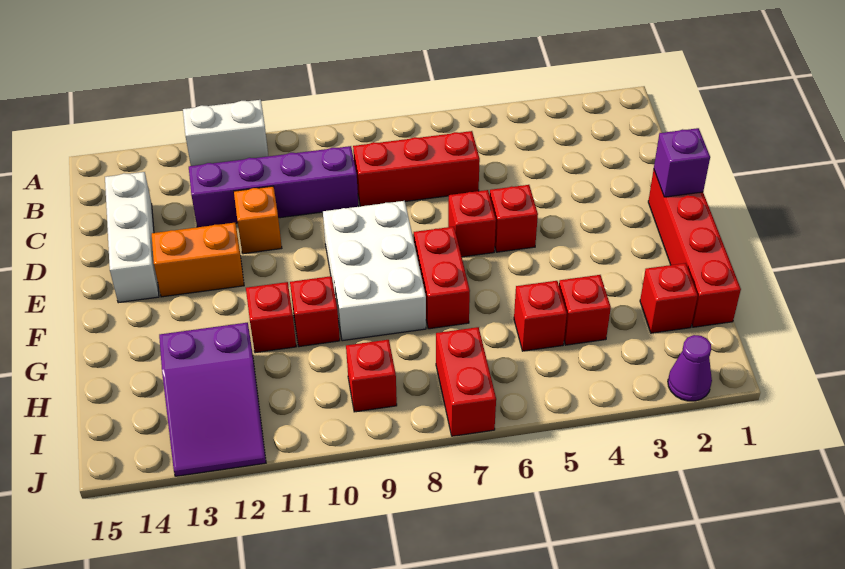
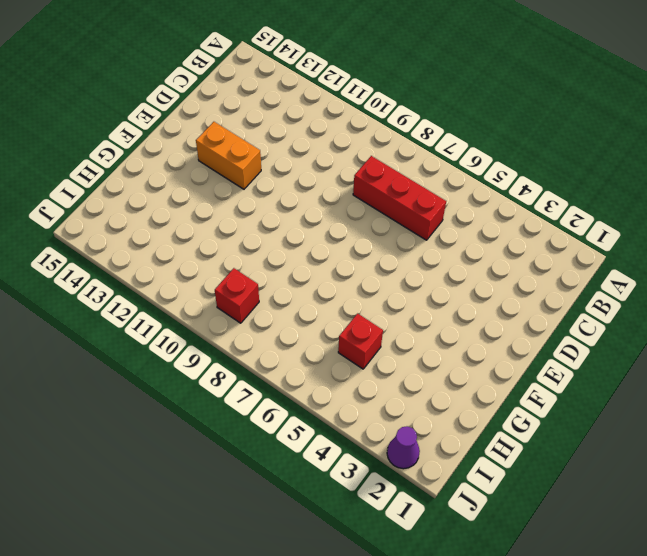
none -> white 1x2 brick [183,100,268,166]
none -> purple 1x4 brick [189,146,358,227]
none -> white 1x3 brick [105,172,159,303]

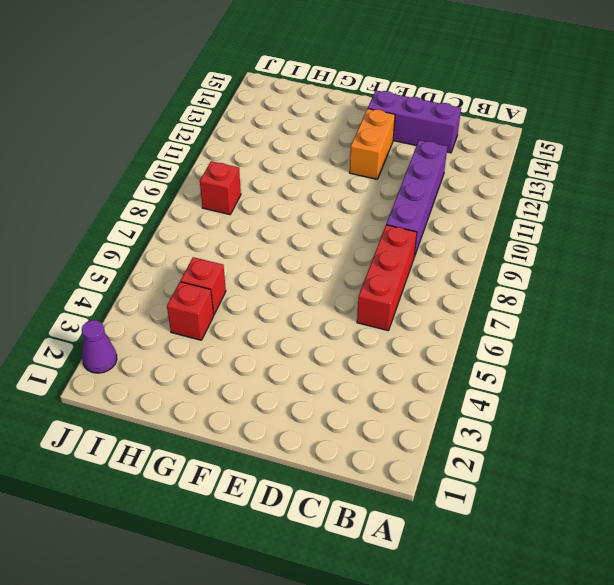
purple 1x3 brick [368,90,461,153] -> white 1x3 brick [105,172,159,303]
none -> white 1x2 brick [183,100,268,166]
none -> orange 1x1 brick [234,186,282,254]
none -> red 1x4 brick [648,170,741,327]

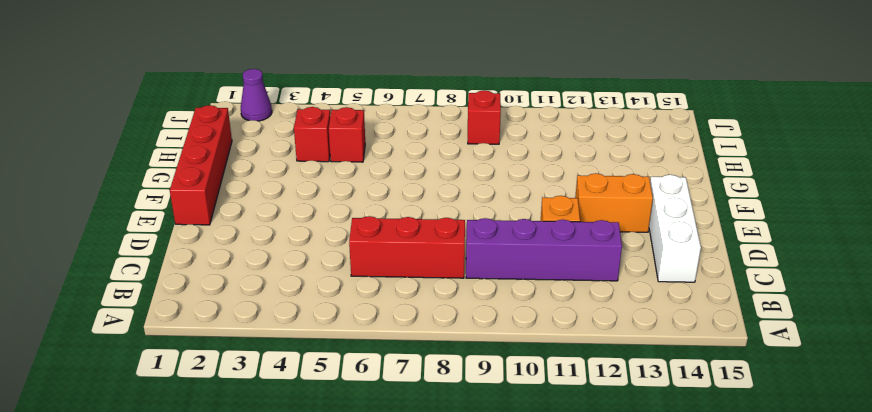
none -> white 1x2 brick [183,100,268,166]
none -> red 1x1 brick [490,185,538,252]
none -> red 1x1 brick [448,190,496,257]

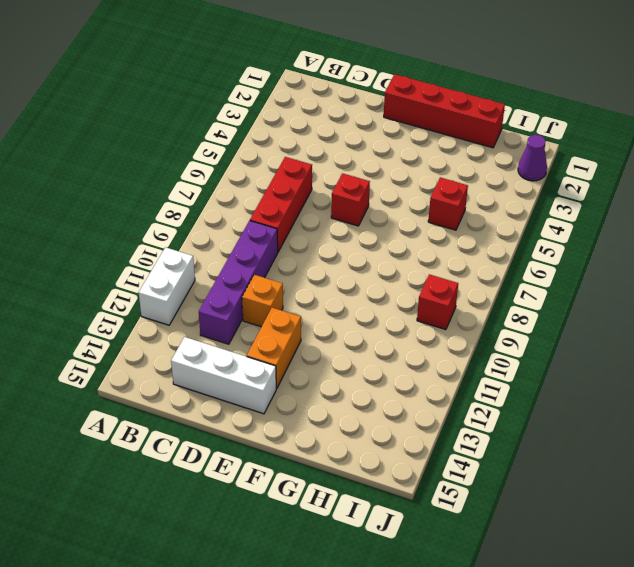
none -> red 1x1 brick [490,185,538,252]
none -> white 2x3 brick [323,201,426,341]
none -> red 1x2 brick [414,227,470,329]

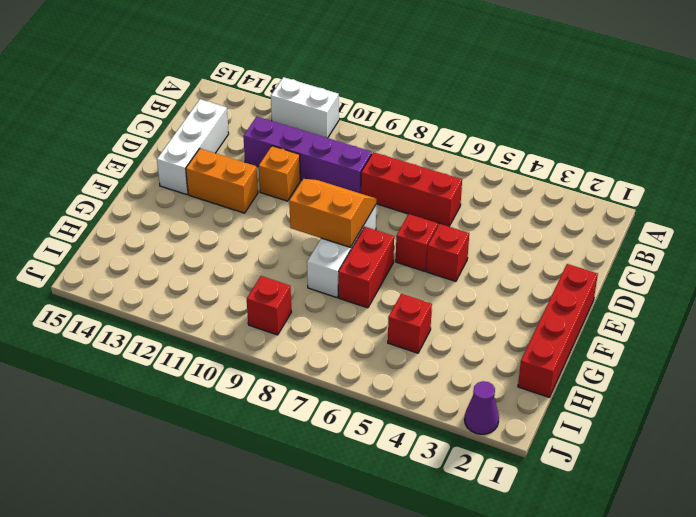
white 1x3 brick [307,205,376,298] -> white 2x3 brick [323,201,426,341]
orange 2x2 slope [289,179,376,247] -> none
none -> red 1x1 brick [290,276,340,347]
none -> red 1x1 brick [246,282,296,353]
none -> red 1x1 brick [640,263,698,333]

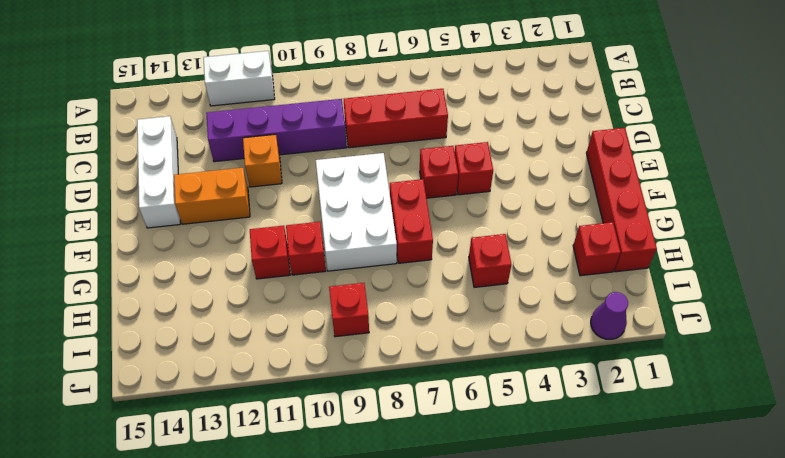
none -> red 1x1 brick [559,275,611,345]
none -> purple 2x3 slope [159,323,266,476]
none -> red 1x2 brick [436,327,496,436]

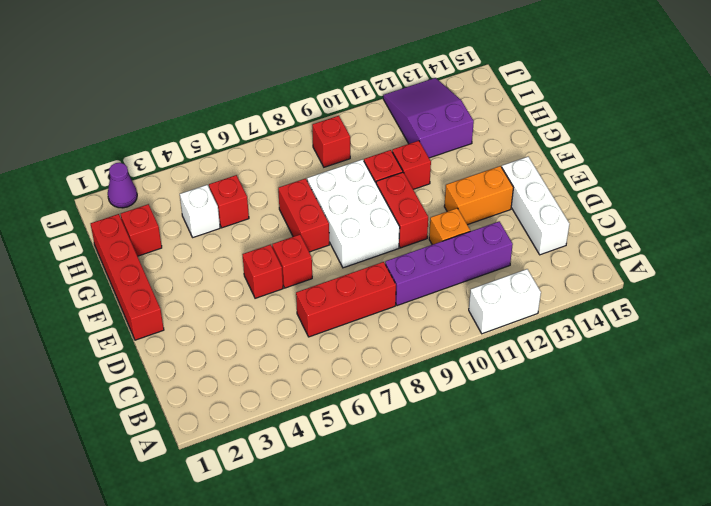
red 1x2 brick [376,172,428,248] -> red 1x2 brick moved to [436,327,496,436]
white 1x1 brick [180,185,220,237] -> red 1x1 brick [559,275,611,345]
none -> purple 1x1 brick [654,128,710,197]

